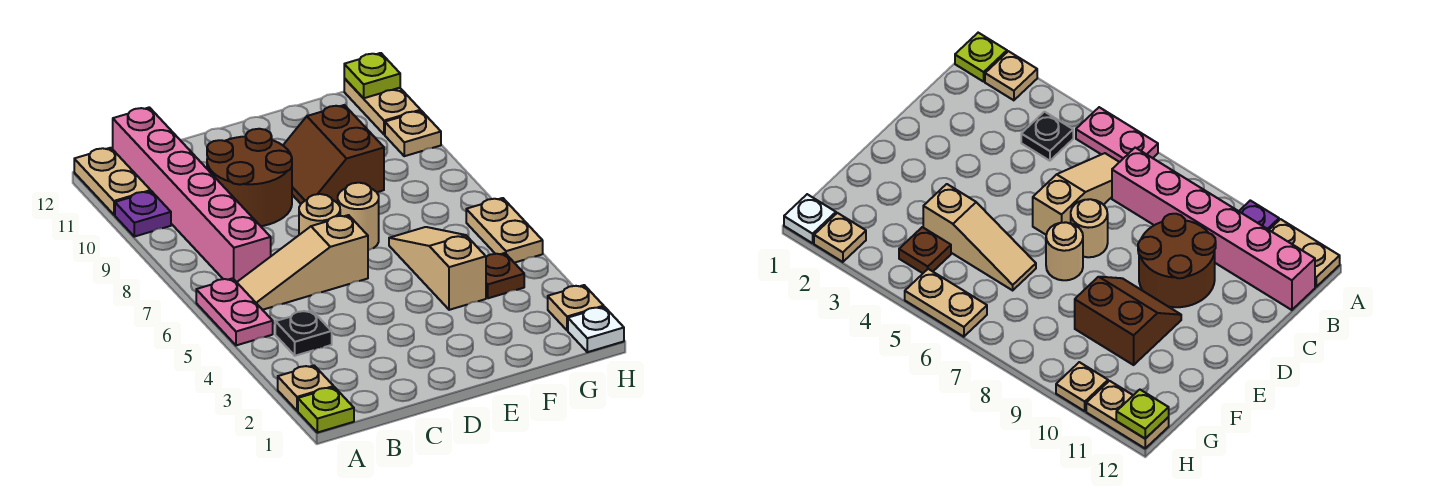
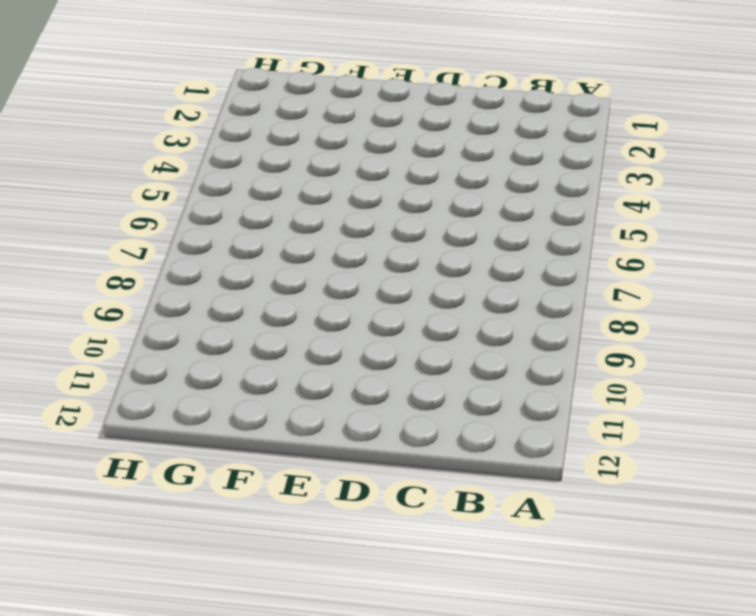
none -> lime 1x1 plate [298,387,354,433]
none -> tan 1x1 plate [278,366,334,411]
none -> pink 1x2 plate [196,278,273,345]

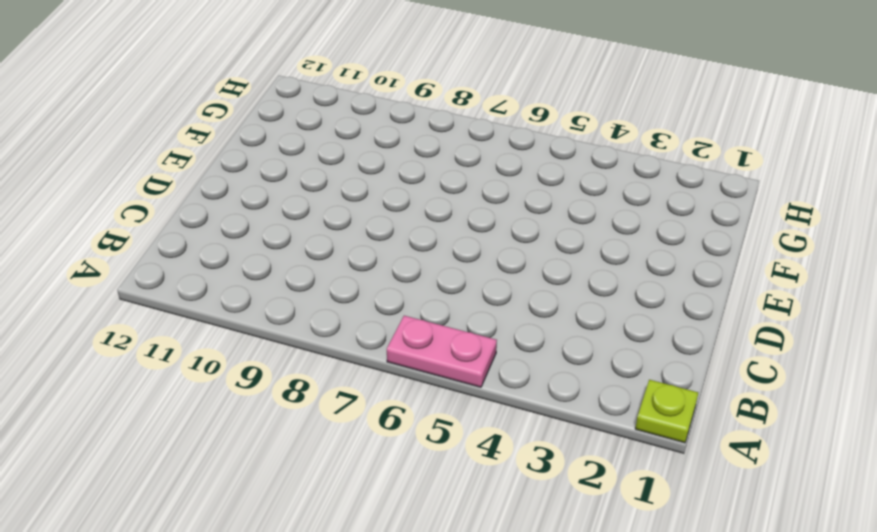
none -> tan 1x1 plate [278,366,334,411]
none -> purple 1x1 plate [115,191,171,237]
none -> tan 1x2 plate [74,148,151,215]

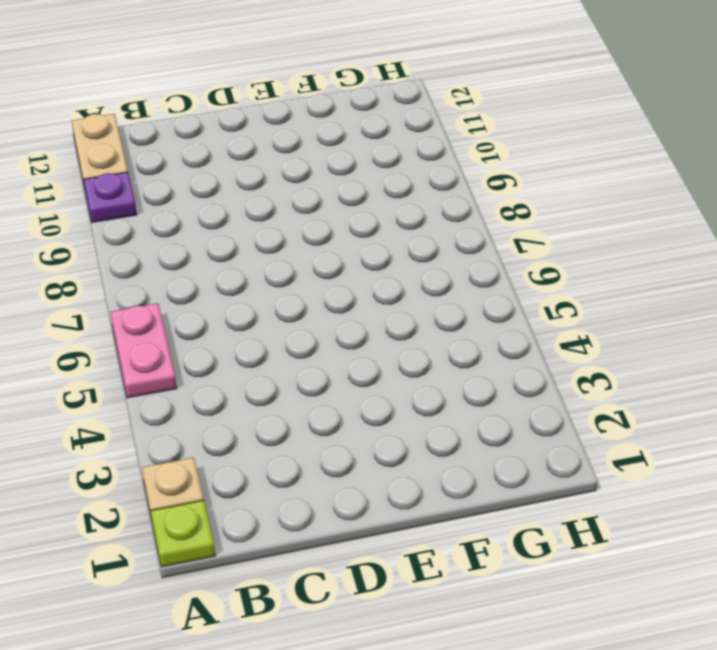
none -> black 1x1 plate [275,310,332,356]
none -> tan 1x3 slope [237,215,368,310]
none -> pink 1x6 brick [113,107,271,282]

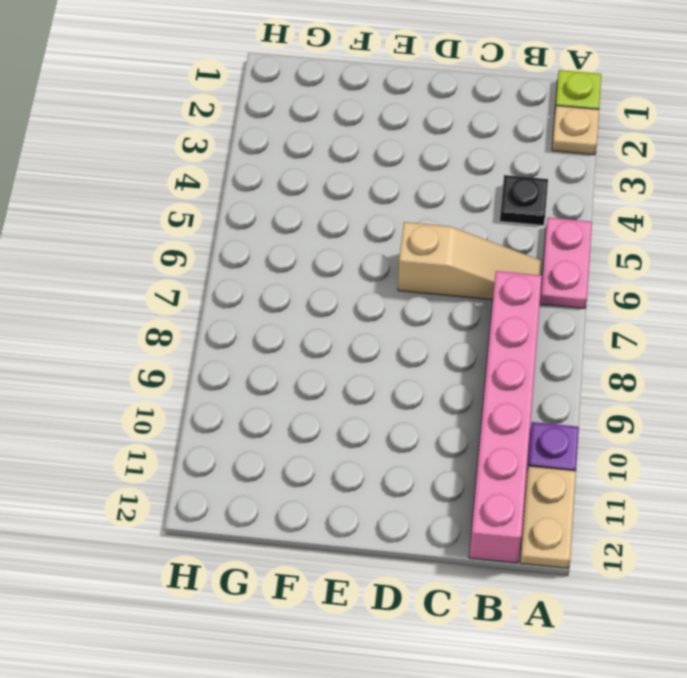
none -> brown 2x2 round brick [207,129,292,226]
none -> tan 1x1 round brick [299,194,340,235]
none -> tan 1x1 round brick [338,183,379,250]

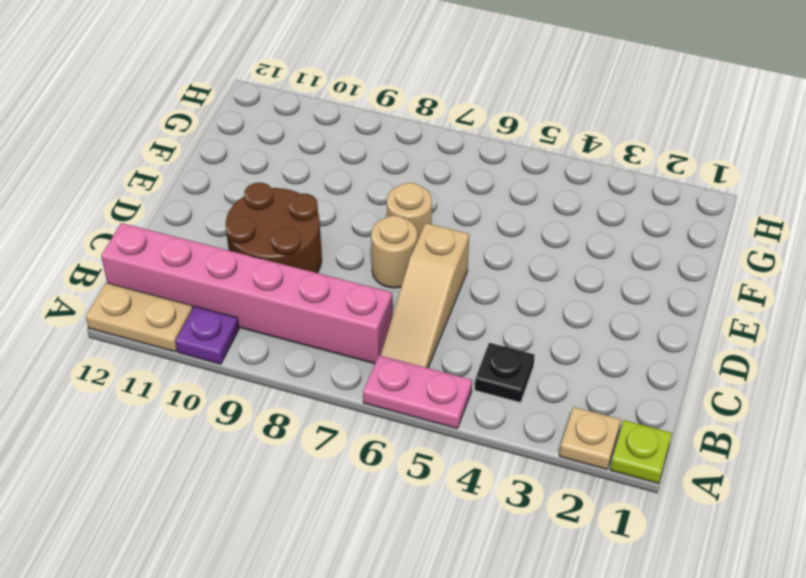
none -> brown 2x2 slope [283,105,384,204]
none -> tan 1x3 slope [389,227,486,310]
none -> brown 1x1 plate [486,253,524,298]

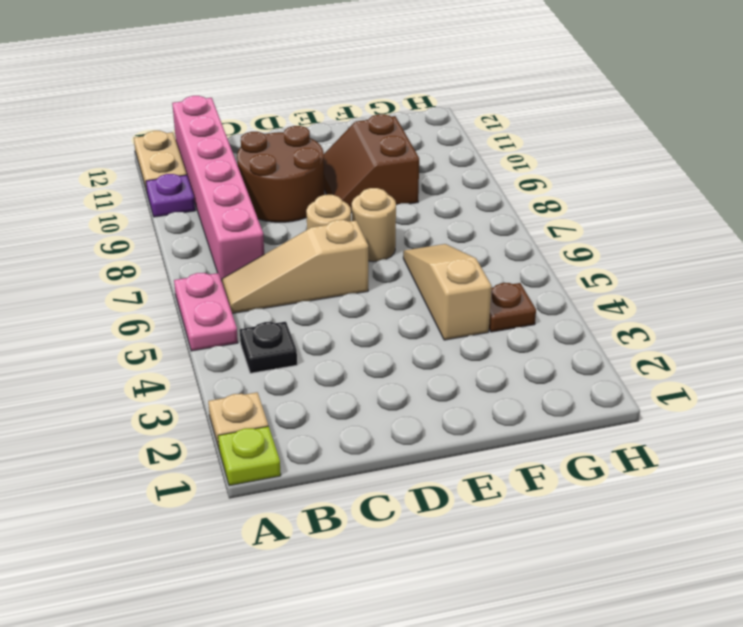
none -> white 1x1 plate [568,307,624,352]
none -> tan 1x1 plate [548,285,604,330]
none -> tan 1x2 plate [466,198,543,263]

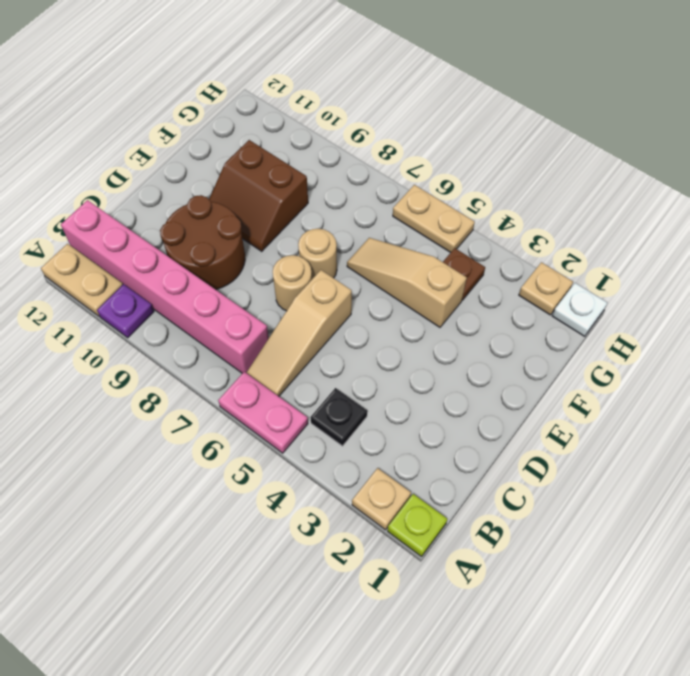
none -> tan 1x1 plate [385,111,441,156]
none -> tan 1x2 plate [344,78,421,134]
none -> lime 1x1 plate [344,53,400,98]

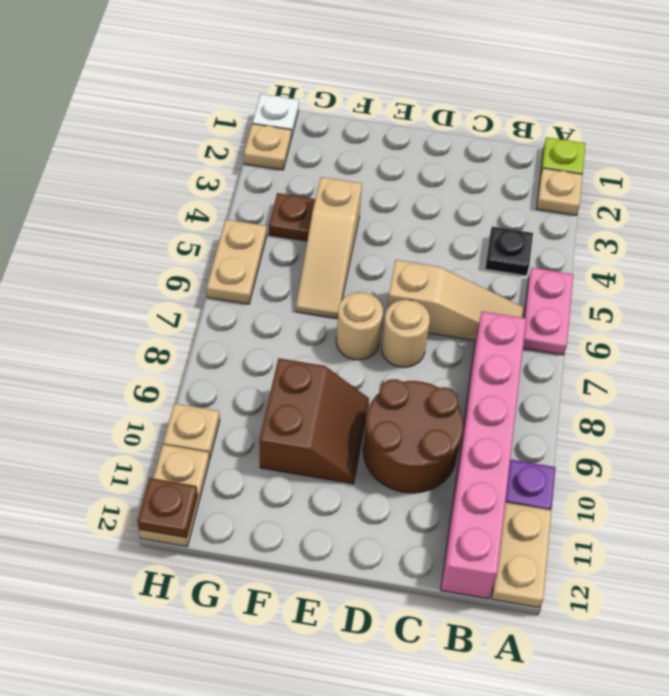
brown 1x1 plate [138,478,198,538] -> lime 1x1 plate [344,53,400,98]

